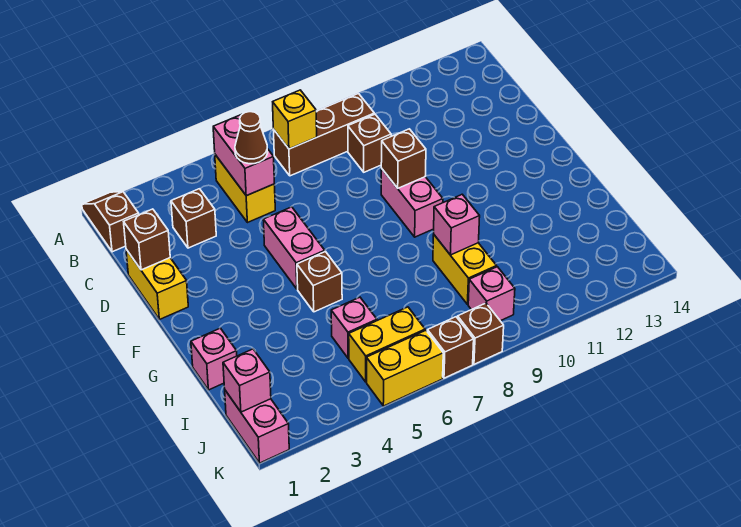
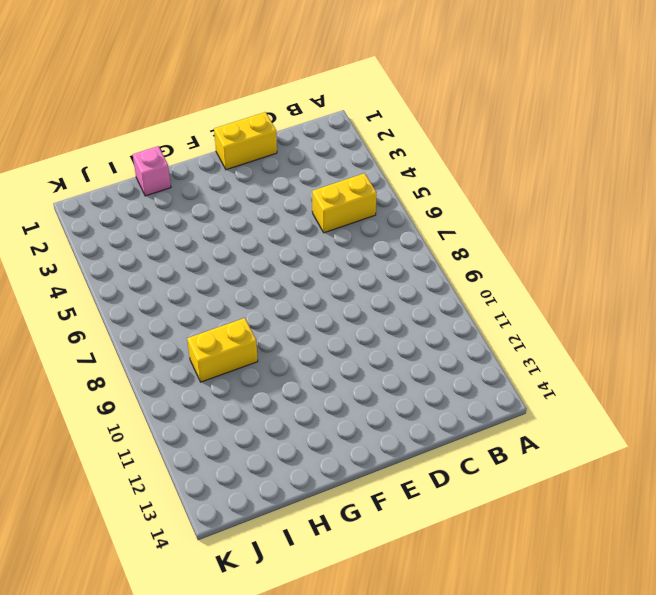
none -> brown 1x2 slope [82,192,139,252]
none -> brown 1x3 brick [273,94,374,176]
none -> brown 1x1 brick [171,189,216,248]

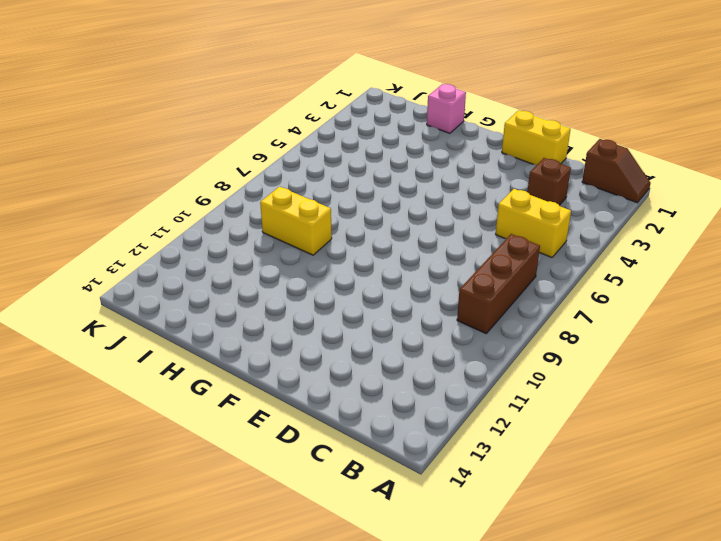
none -> brown 1x1 brick [348,114,391,172]
none -> pink 1x2 brick [263,207,325,289]
none -> pink 1x2 brick [381,169,443,237]

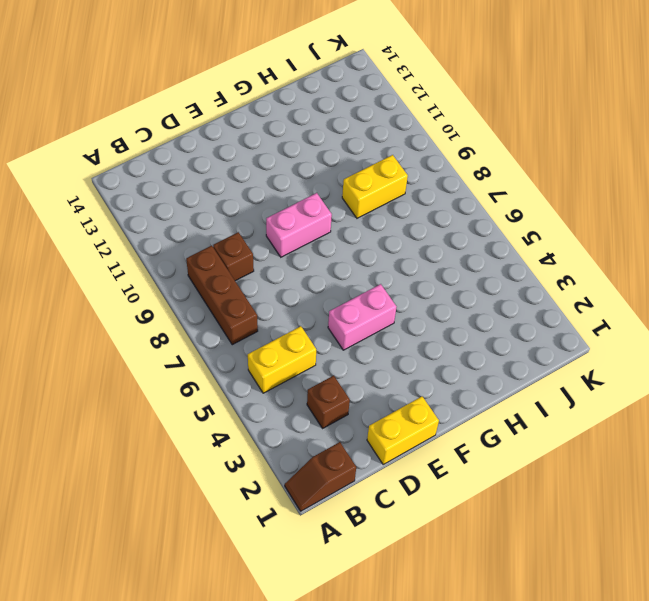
none -> brown 1x1 brick [297,252,342,312]
none -> pink 1x1 brick [191,328,237,390]
none -> pink 1x1 brick [331,297,377,358]

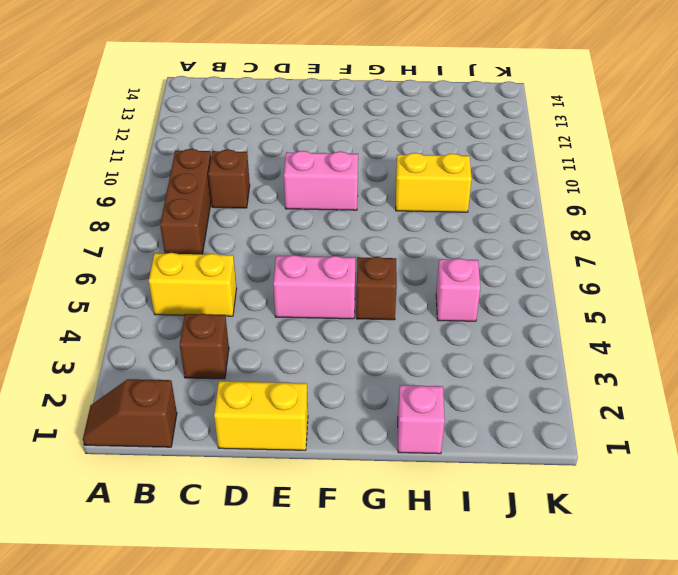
none -> pink 1x2 brick [225,390,289,463]
none -> yellow 1x2 brick [349,307,425,382]
none -> pink 1x1 brick [468,267,515,321]

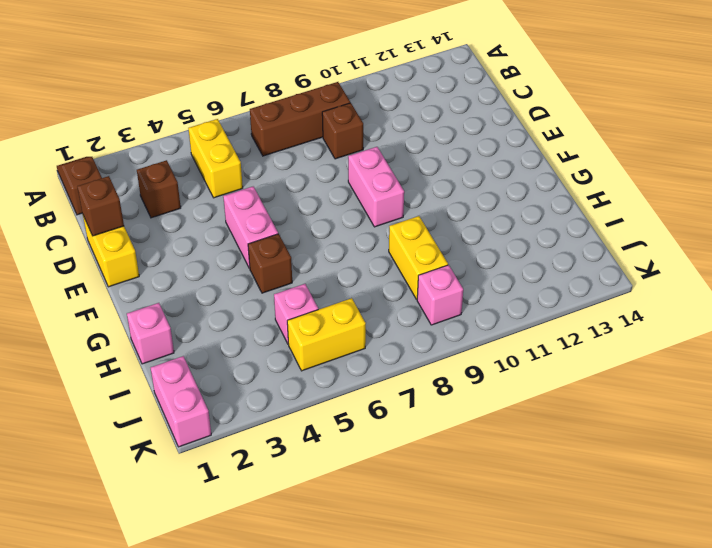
none -> yellow 1x2 brick [367,330,443,406]
none -> brown 1x1 brick [427,317,474,378]
none -> brown 1x1 brick [458,303,504,364]

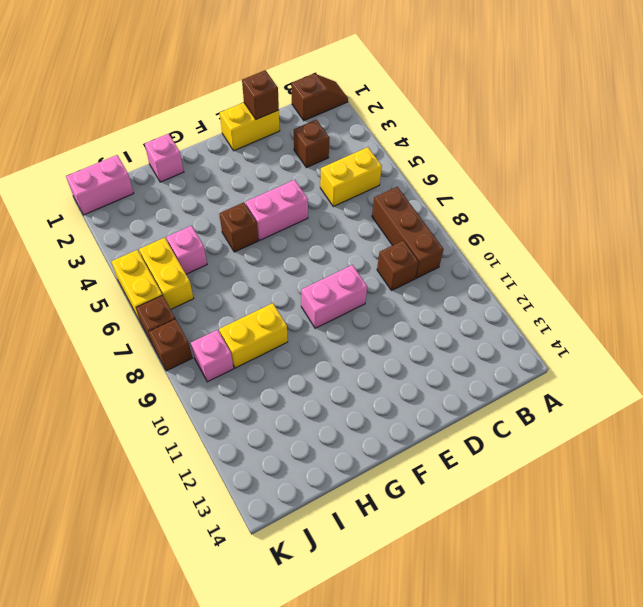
none -> pink 1x2 brick [213,115,274,196]
none -> yellow 1x1 brick [273,90,317,149]
none -> brown 1x1 brick [381,129,426,188]

